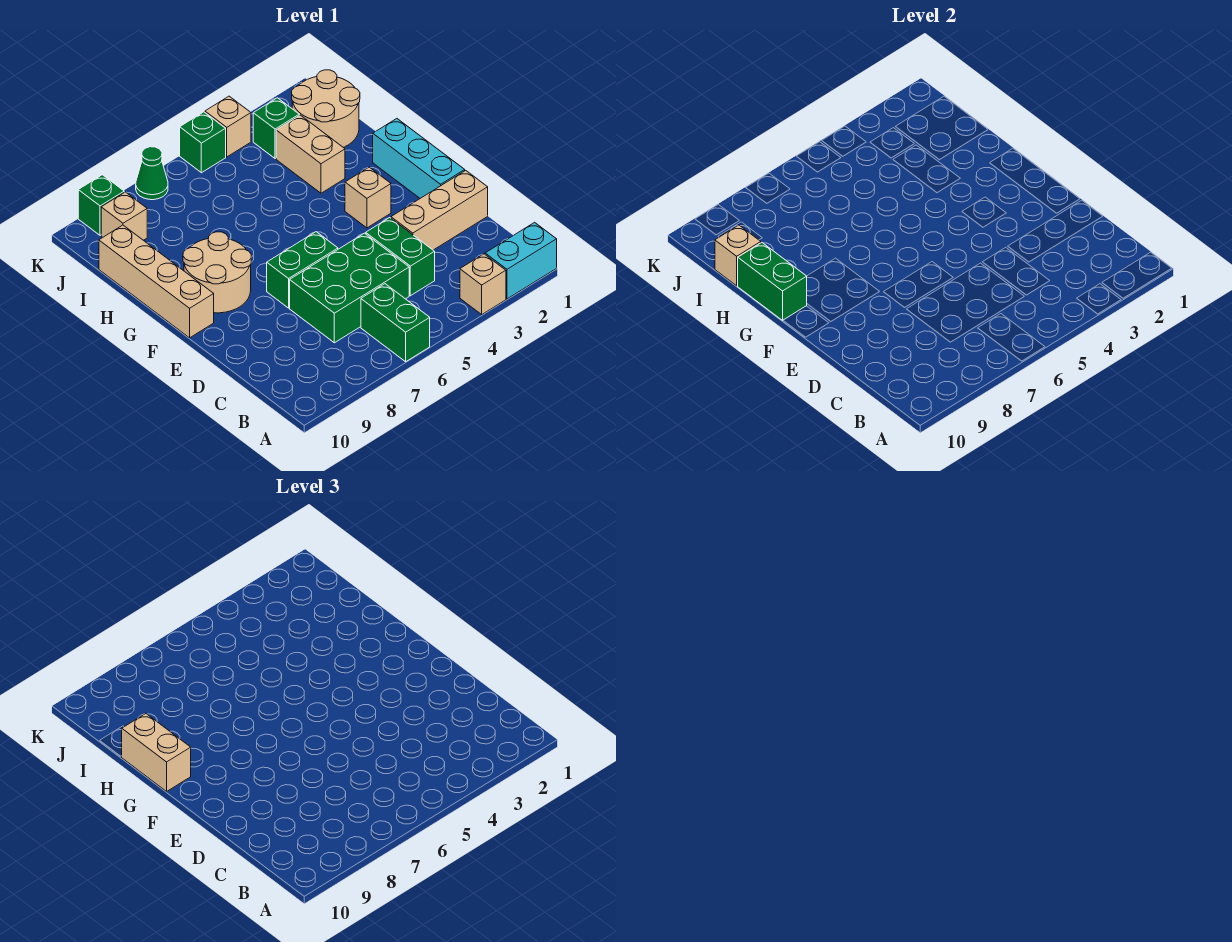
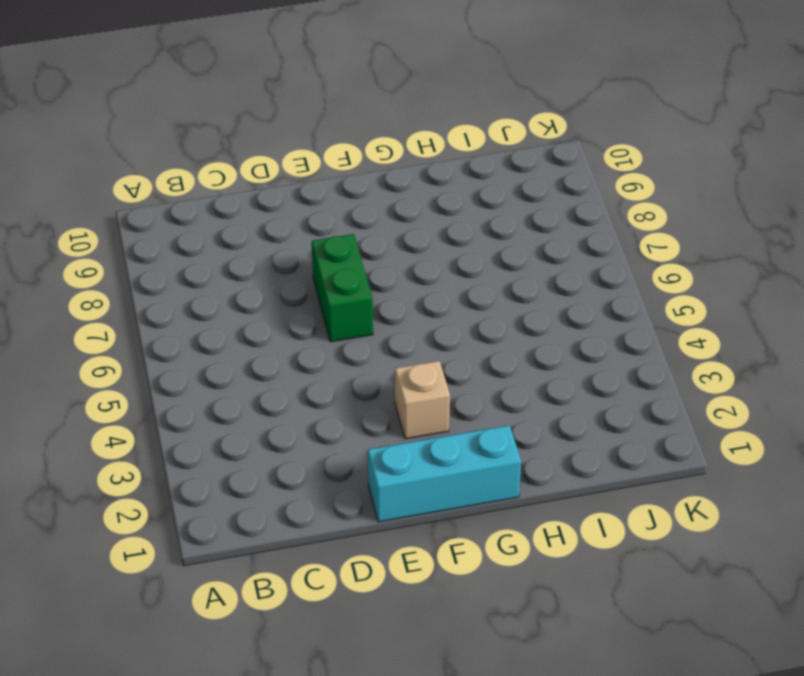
none -> cyan 1x2 brick [485,222,557,299]
none -> tan 1x1 brick [460,254,506,314]
none -> green 1x2 brick [361,284,430,362]

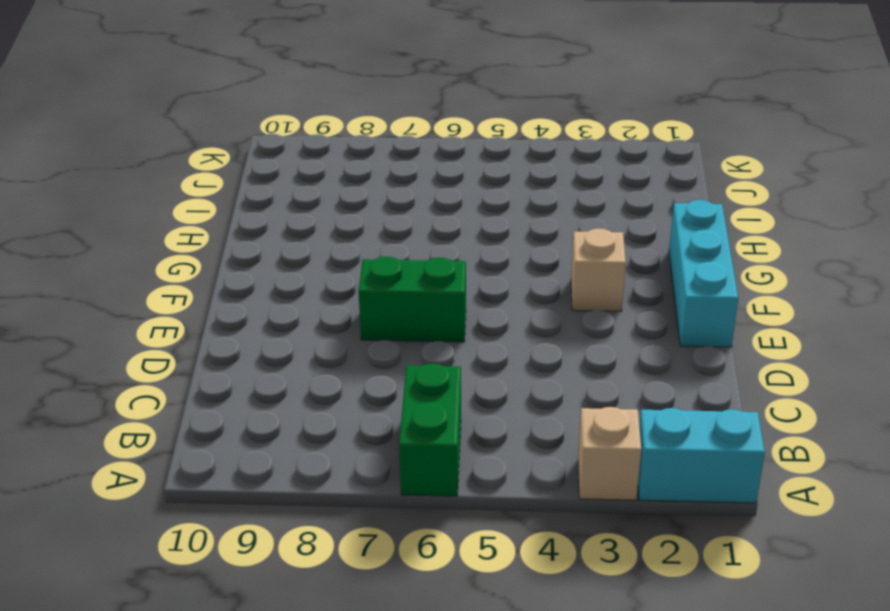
none -> green 1x2 brick [366,218,435,296]
none -> green 2x3 brick [290,233,409,343]
none -> tan 1x3 brick [391,171,488,250]

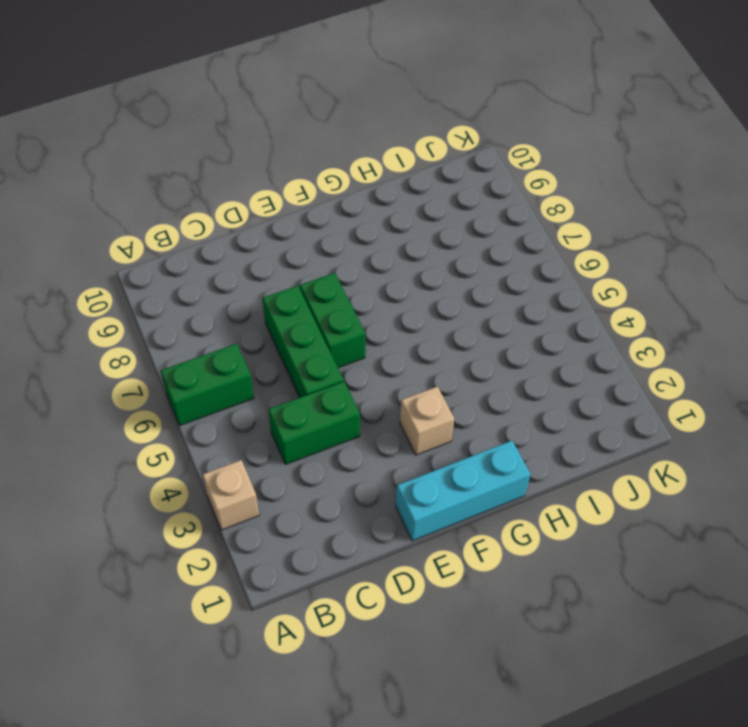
green 1x3 brick [263,286,344,398] -> green 2x3 brick [290,233,409,343]
none -> cyan 1x2 brick [485,222,557,299]
none -> tan 1x3 brick [391,171,488,250]
none -> tan 2x2 round brick [183,232,251,313]

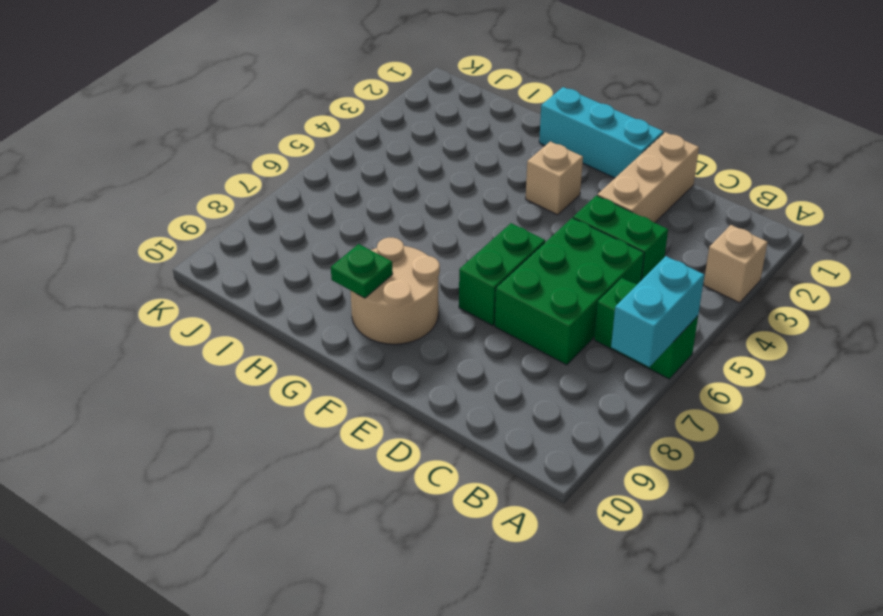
cyan 1x2 brick [611,256,704,367] -> cyan 1x2 brick moved to [485,222,557,299]
green 1x1 plate [331,244,393,298] -> none
none -> tan 1x4 brick [99,225,214,338]
none -> tan 1x2 brick [276,115,345,193]
none -> tan 2x2 round brick [292,70,360,147]

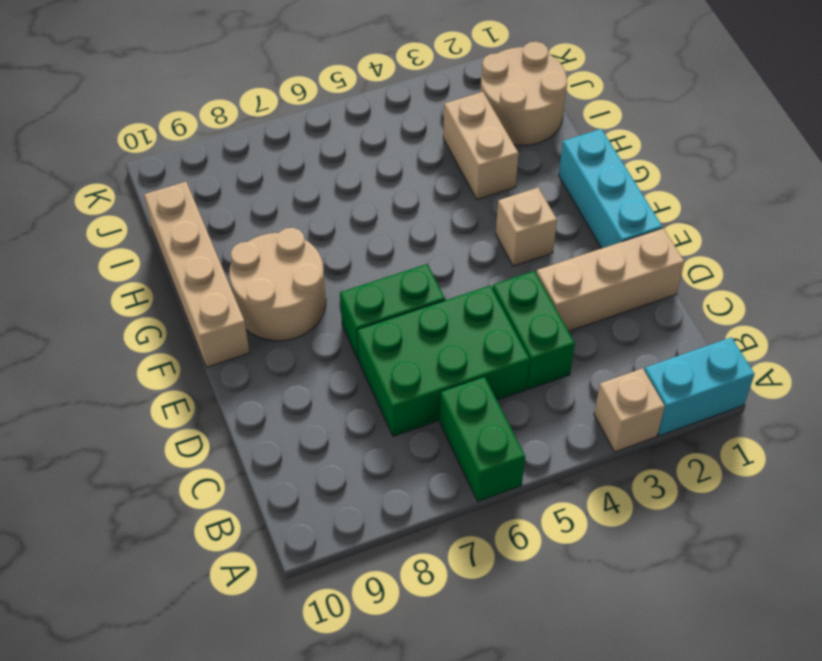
none -> green 1x1 brick [253,98,299,159]
none -> tan 1x1 brick [101,192,147,240]
none -> tan 1x1 brick [205,96,251,157]

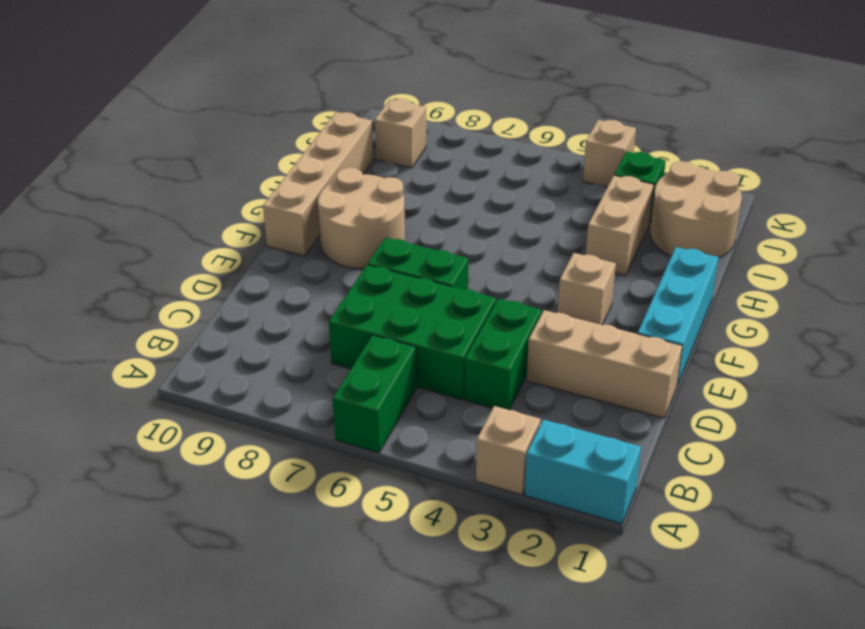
none -> green 1x1 brick [180,112,226,173]
none -> green 1x1 cone [136,147,168,200]
none -> green 1x1 brick [78,175,124,235]

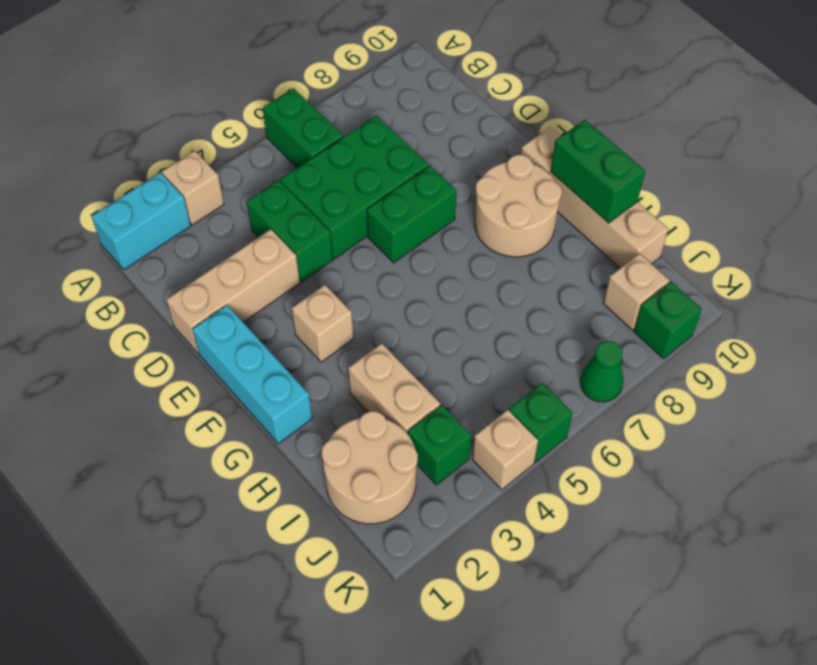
none -> tan 1x1 brick [715,225,761,286]
none -> tan 1x2 brick [122,714,191,791]

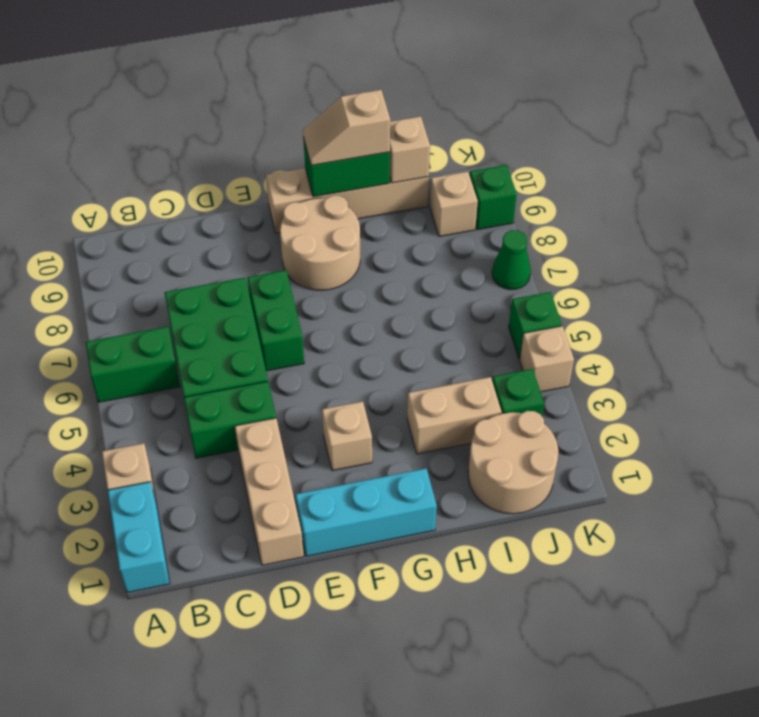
tan 1x2 slope [303,90,390,165] -> tan 1x2 brick [122,714,191,791]

